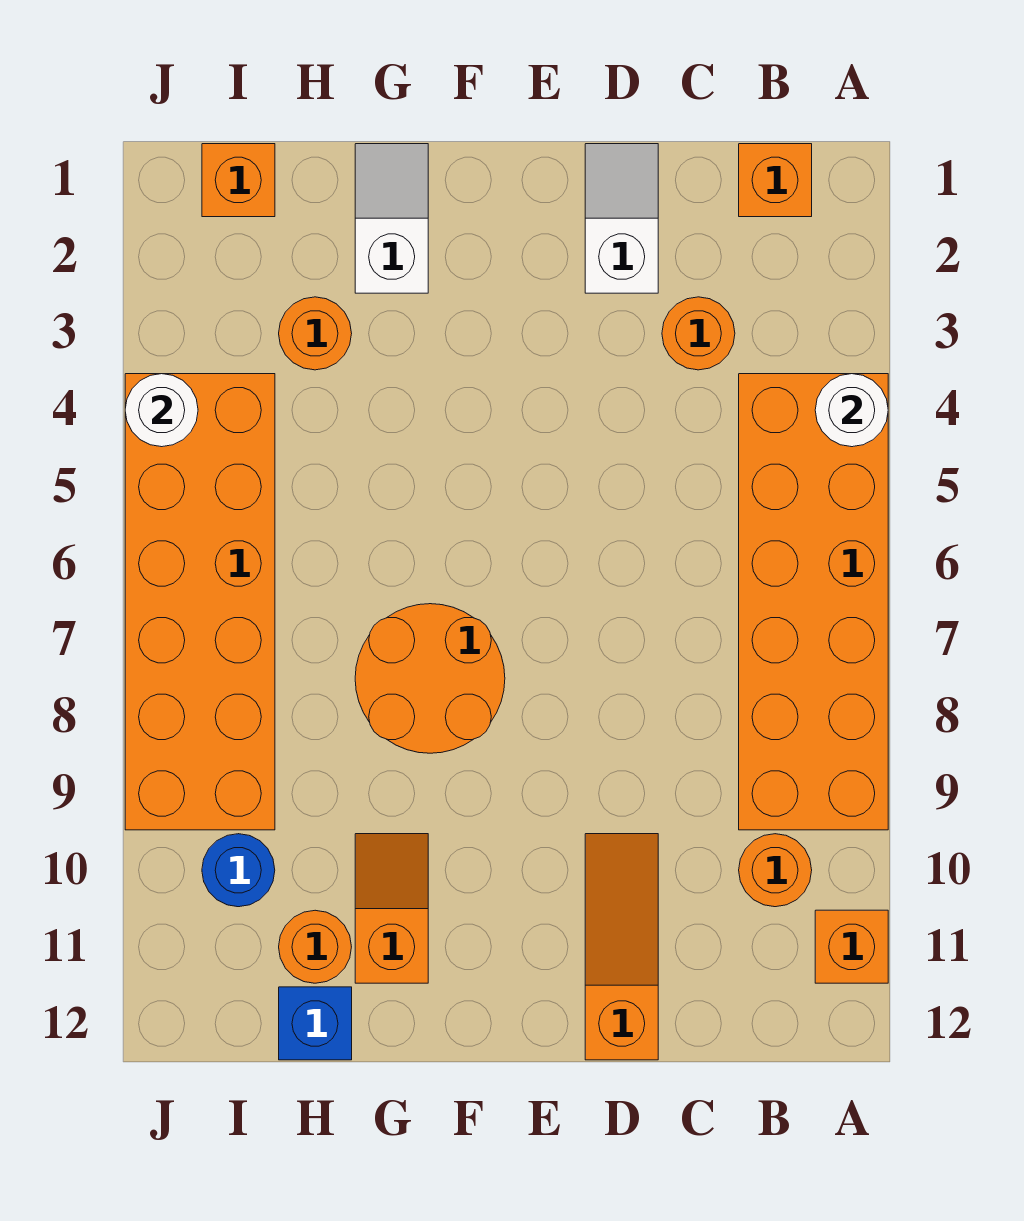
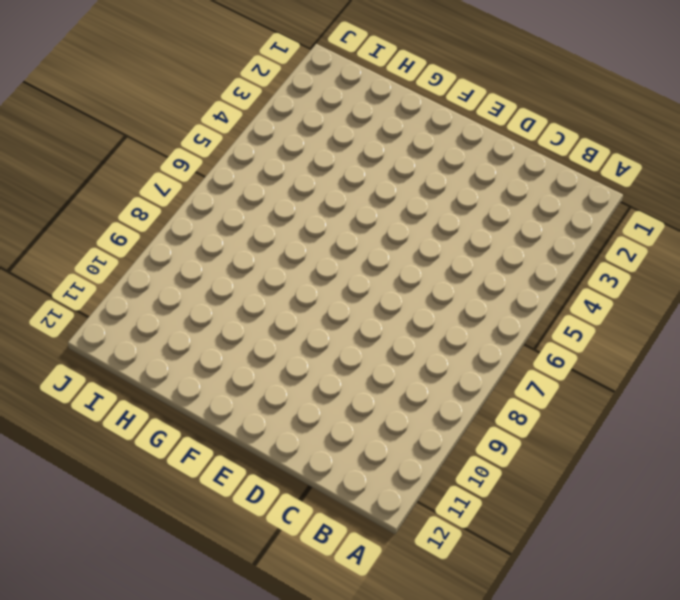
none -> orange 2x6 brick [739,374,888,830]
none -> orange 1x1 brick [815,910,888,983]
none -> orange 1x1 brick [739,144,812,217]

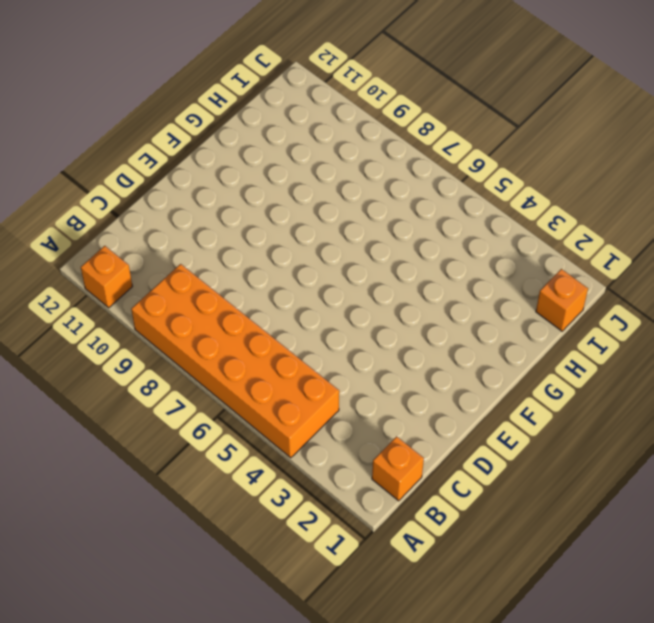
none -> orange 1x1 round brick [739,834,812,907]
none -> orange 1x1 round brick [662,297,735,370]
none -> white 1x2 slope [585,144,658,293]

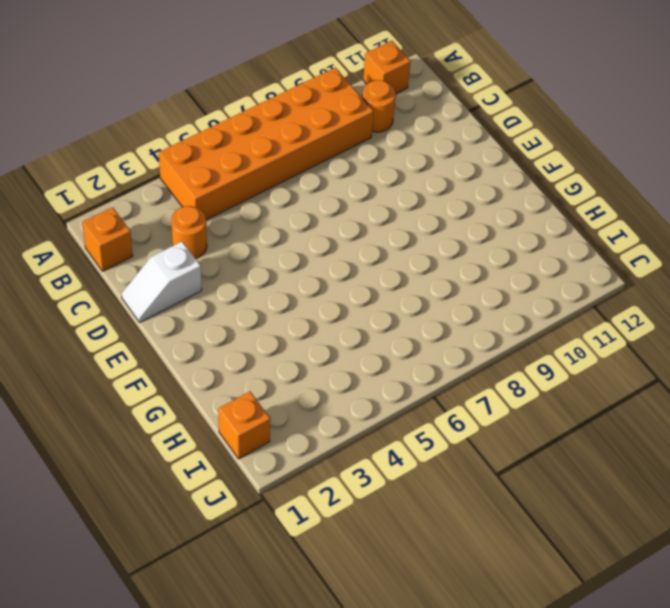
none -> orange 1x3 slope [585,834,658,1060]
none -> orange 2x2 round brick [355,604,505,753]
none -> white 1x2 slope [355,144,428,293]

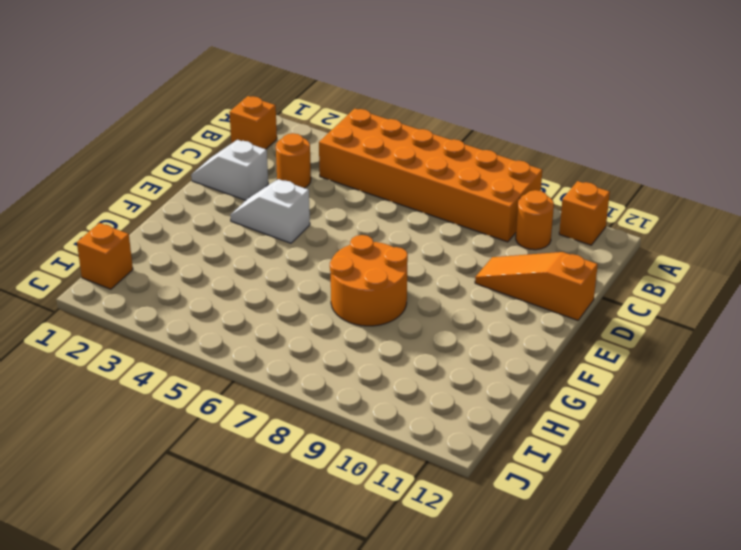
white 1x2 slope [230,179,310,243] -> white 1x2 slope moved to [355,144,428,293]
none -> orange 1x2 slope [355,834,428,983]
none -> orange 1x1 round brick [279,297,352,370]
none -> orange 1x1 round brick [279,910,351,983]

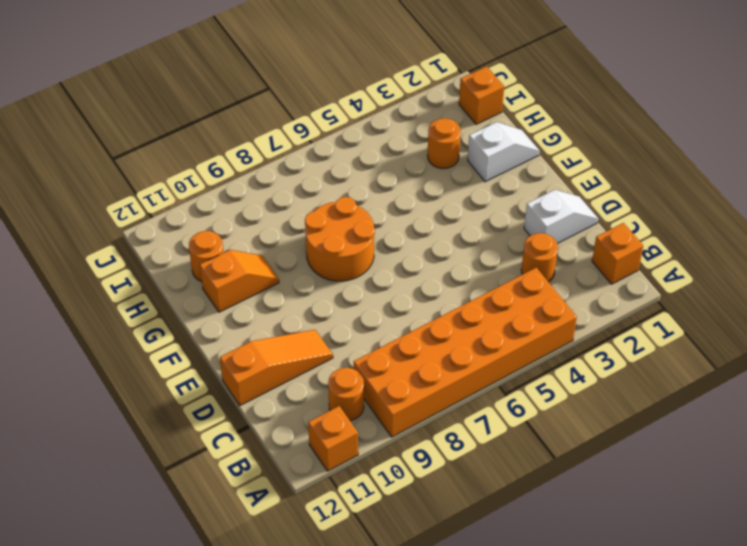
none -> blue 1x1 brick [279,987,352,1060]
none -> orange 2x6 brick [125,374,275,830]
none -> blue 1x1 round brick [202,834,275,907]

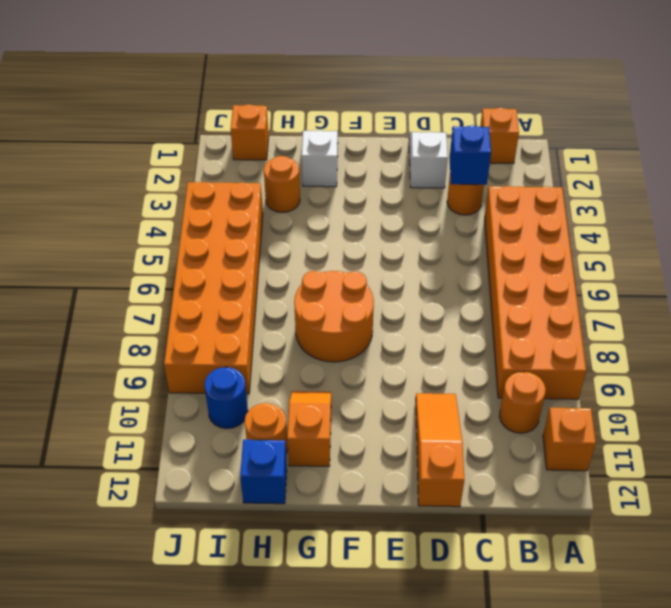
blue 1x1 brick [450,126,491,185] -> none
none -> white 1x1 round brick [815,374,888,447]
none -> white 1x1 round brick [125,374,198,447]

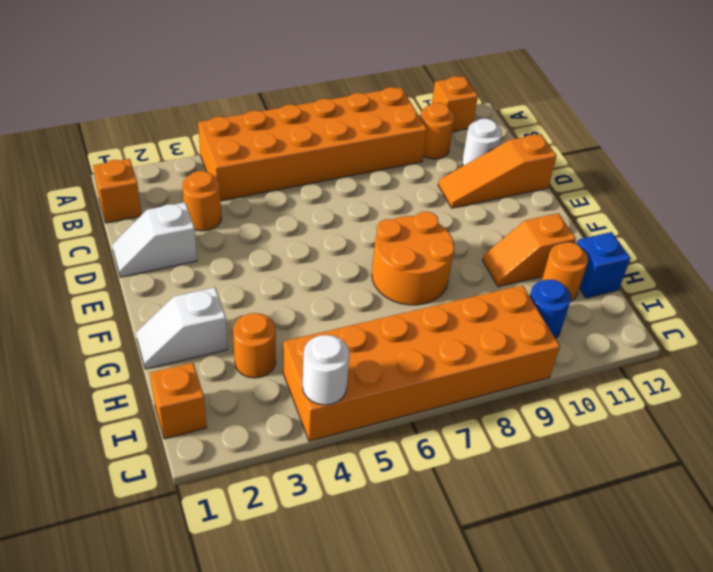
white 1x1 round brick [462,119,502,166] -> white 1x1 round brick moved to [815,374,888,447]

